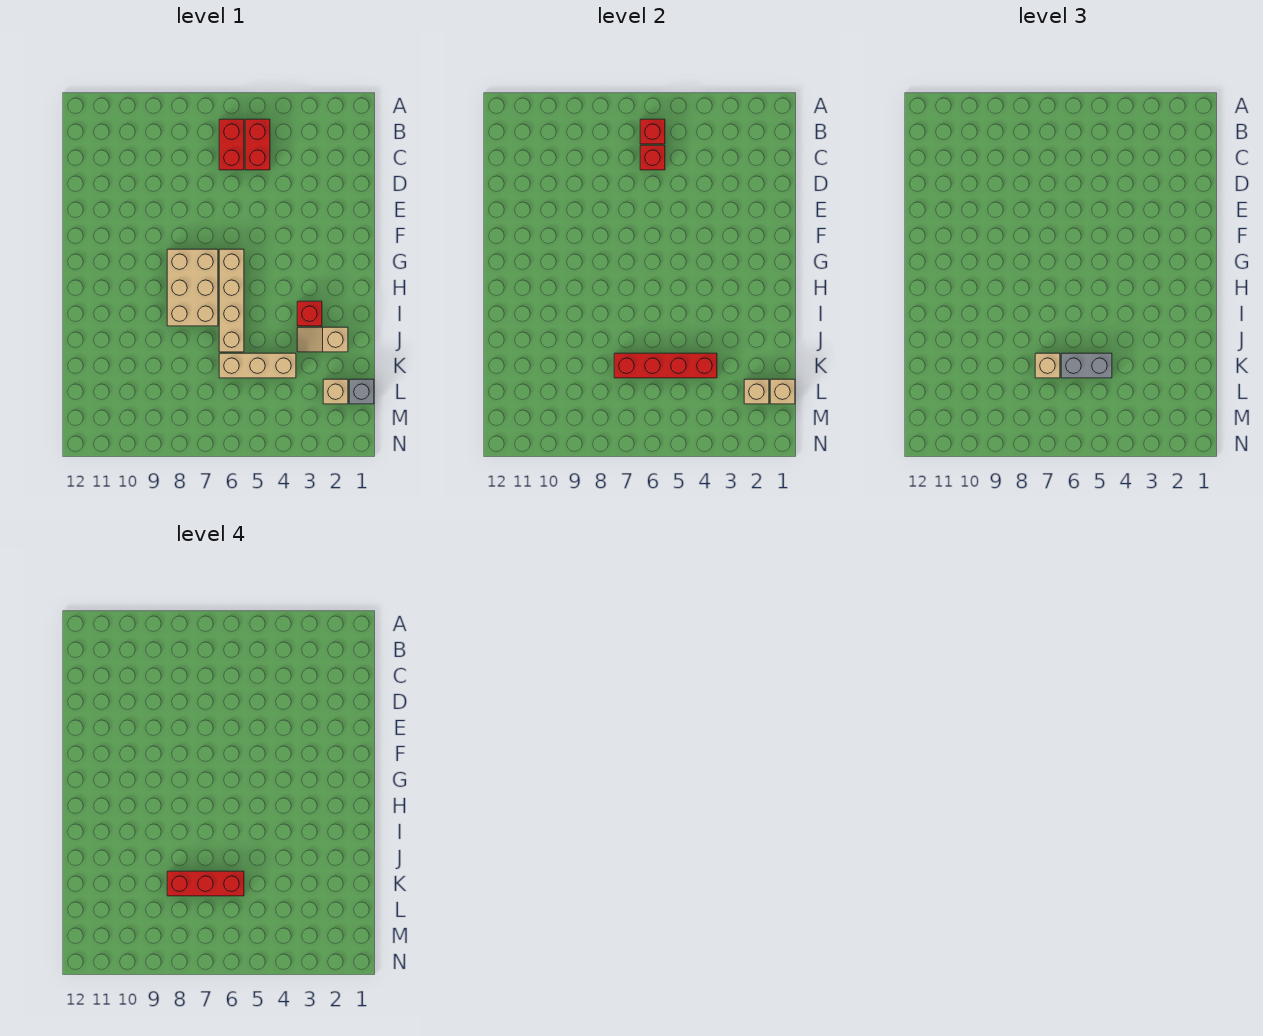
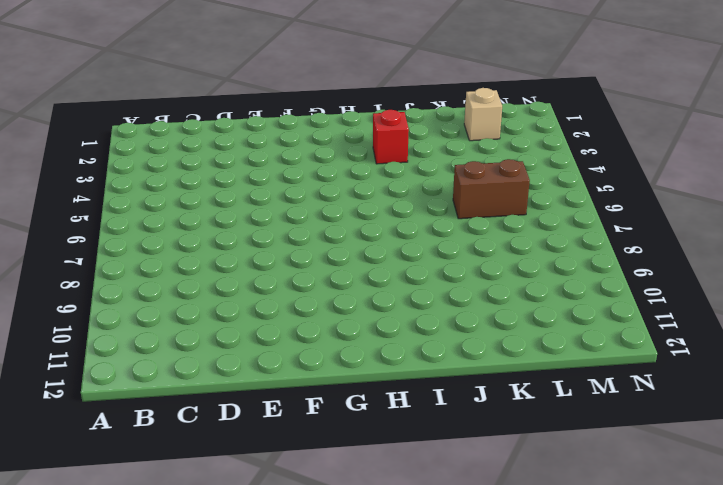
brown 1x2 brick [453,159,530,219] -> tan 1x3 brick [219,353,296,378]
none -> red 1x2 brick [245,119,270,170]
none -> red 1x2 brick [219,119,244,170]
none -> tan 1x4 brick [219,249,244,352]

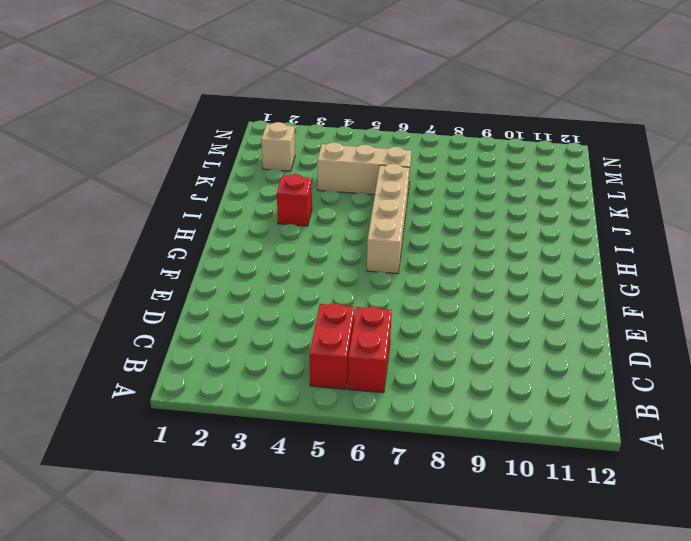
none -> tan 2x3 brick [167,249,218,326]
none -> tan 1x2 slope [297,327,348,352]
none -> grey 1x1 brick [349,379,374,404]

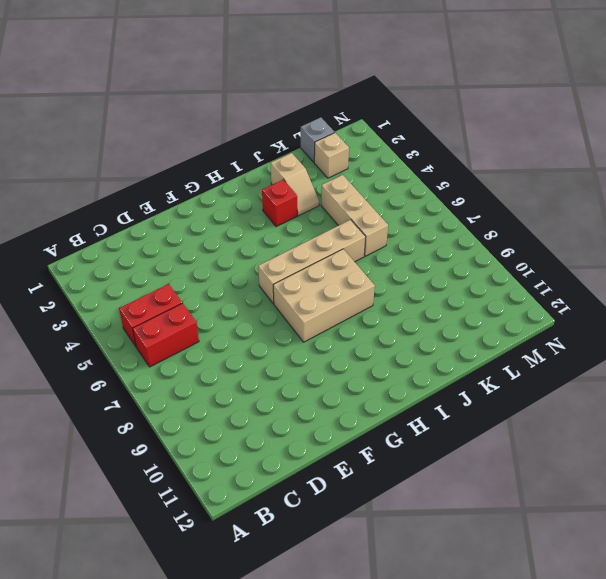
none -> red 1x1 brick [640,119,665,144]
none -> red 1x1 brick [640,145,665,170]
none -> red 1x4 brick [614,353,717,378]

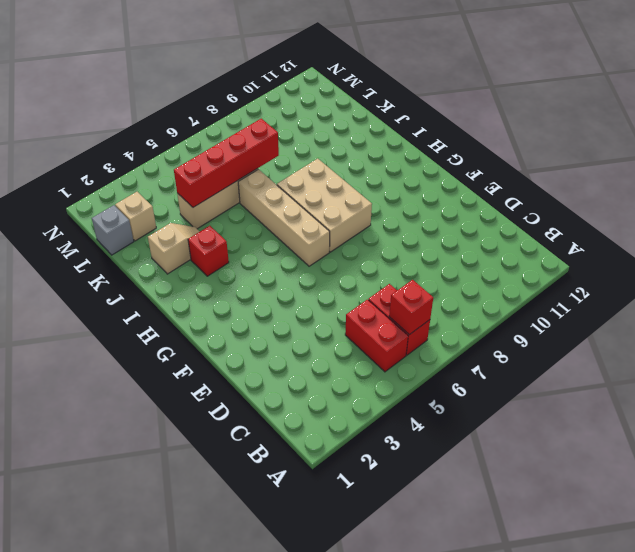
none -> red 1x1 brick [640,145,665,170]
none -> tan 1x1 brick [770,379,795,404]
none -> tan 1x1 brick [744,379,769,404]

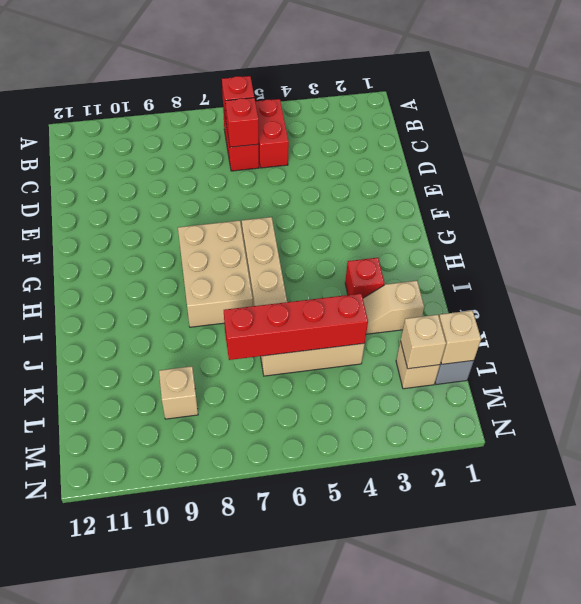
tan 1x1 brick [159,366,198,419] -> tan 1x1 brick moved to [1035,353,1060,378]
none -> grey 1x2 brick [1061,353,1112,378]
none -> red 1x3 brick [167,871,244,896]

